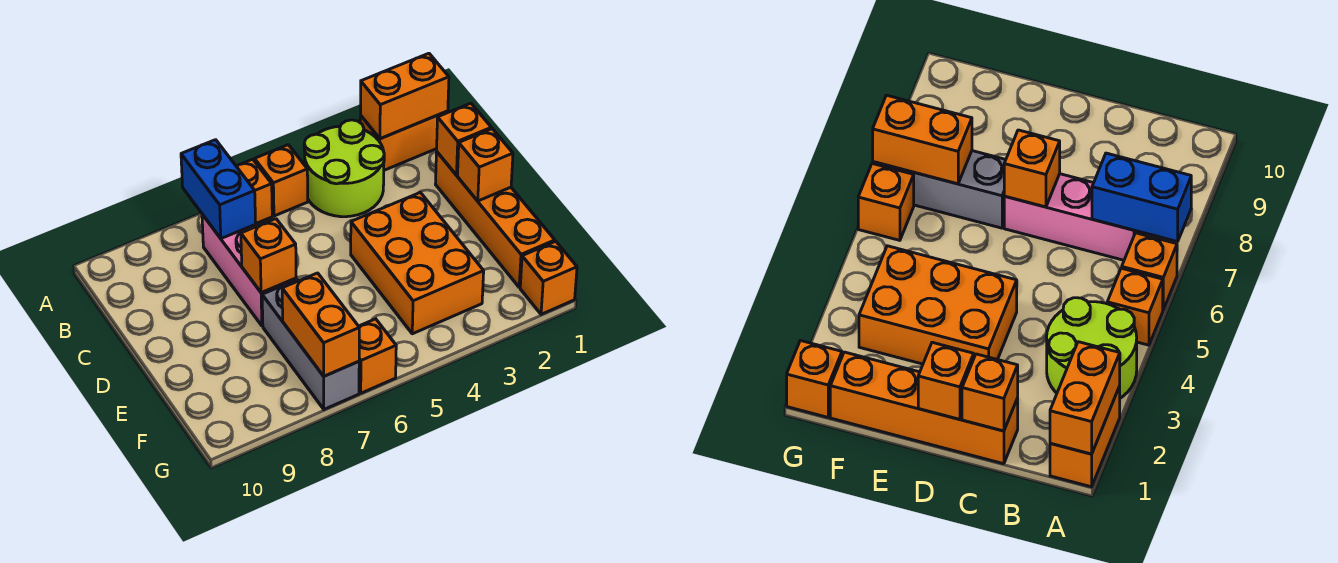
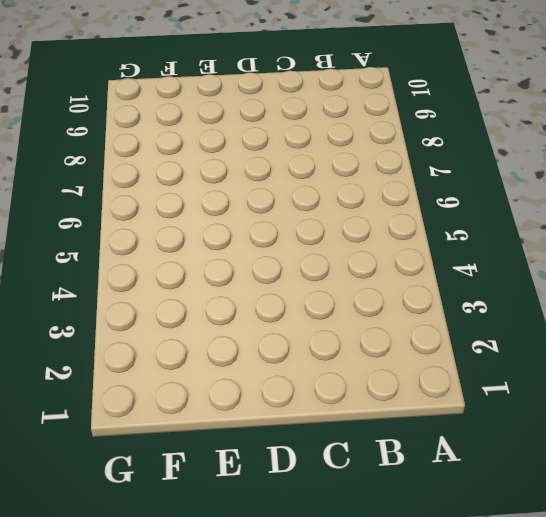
none -> orange 1x2 brick [360,111,448,170]
none -> lime 2x2 round brick [304,120,384,217]
none -> orange 1x1 brick [255,145,308,216]

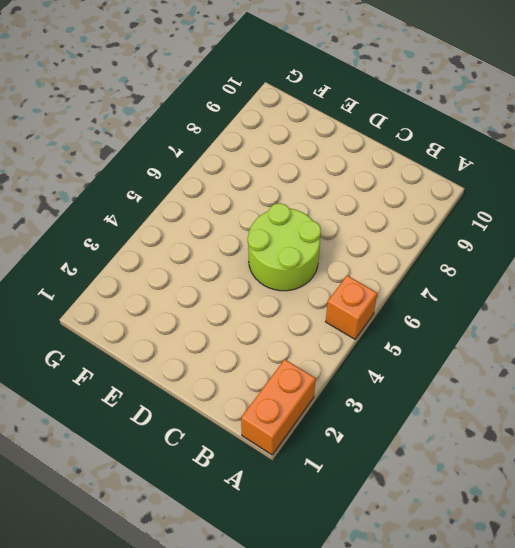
lime 2x2 round brick [248,203,321,291] -> lime 2x2 round brick moved to [304,120,384,217]
none -> orange 1x1 brick [236,159,272,223]
none -> pink 1x3 brick [202,214,296,326]
none -> orange 1x4 brick [435,152,555,287]

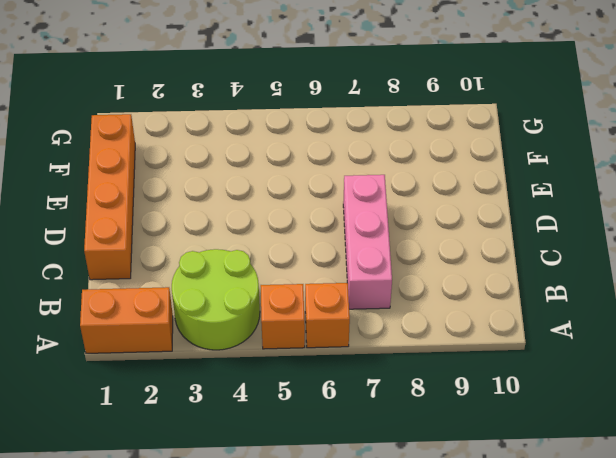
none -> orange 2x3 brick [351,192,484,334]
none -> grey 1x3 brick [262,280,359,409]
none -> orange 1x1 brick [520,241,577,314]

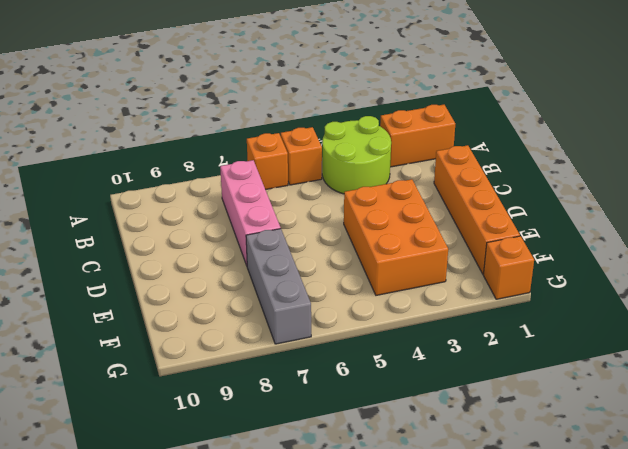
none -> orange 1x1 brick [359,319,396,393]
none -> orange 1x2 brick [361,53,449,139]
none -> blue 1x2 brick [181,140,256,239]

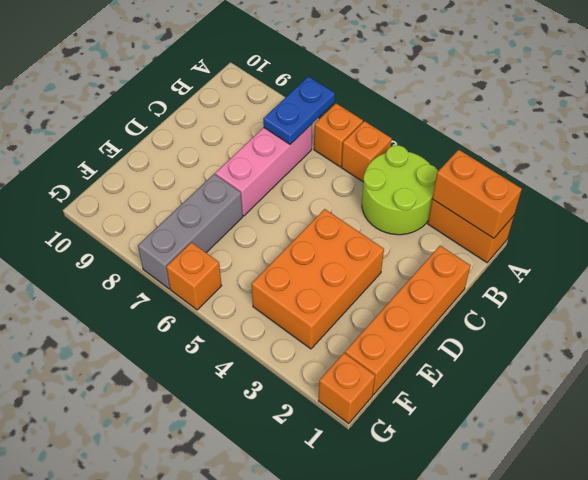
blue 1x2 plate [263,77,335,144] -> blue 1x2 brick [181,140,256,239]
none -> orange 1x1 brick [437,103,491,175]
none -> orange 1x1 brick [457,129,513,201]
none -> orange 1x1 brick [241,219,296,293]

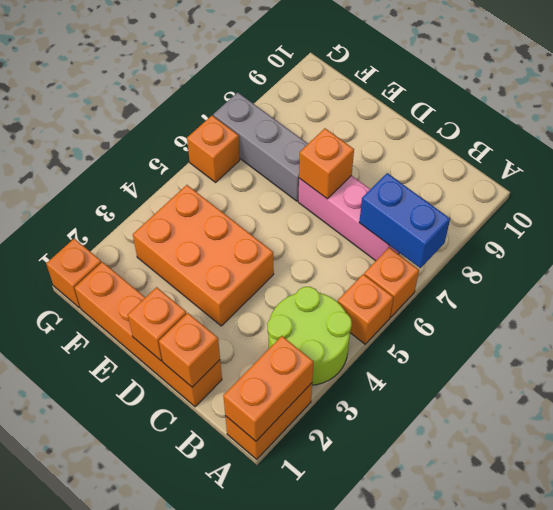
none -> orange 1x2 brick [282,273,359,376]

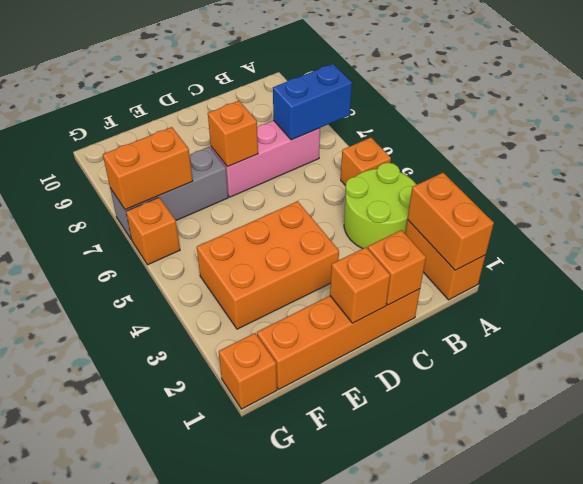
none -> orange 1x1 brick [236,159,272,223]

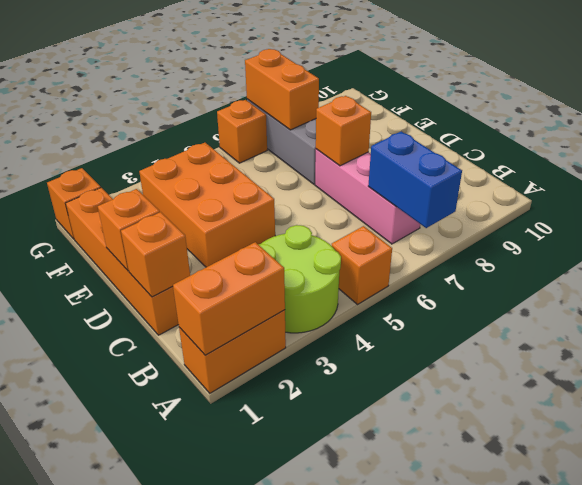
none -> orange 1x1 brick [236,159,272,223]

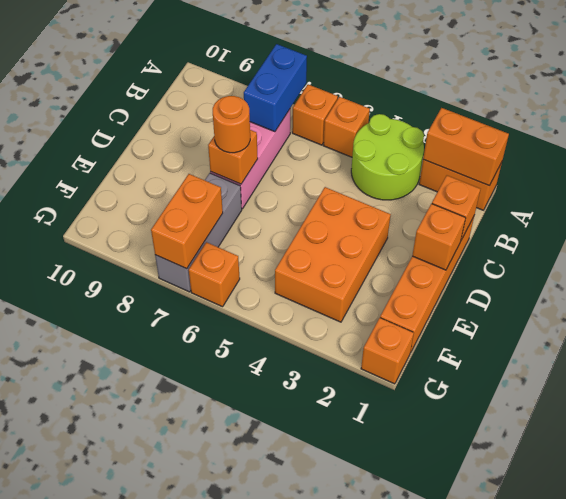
orange 1x1 round brick [213,96,250,153] -> none

